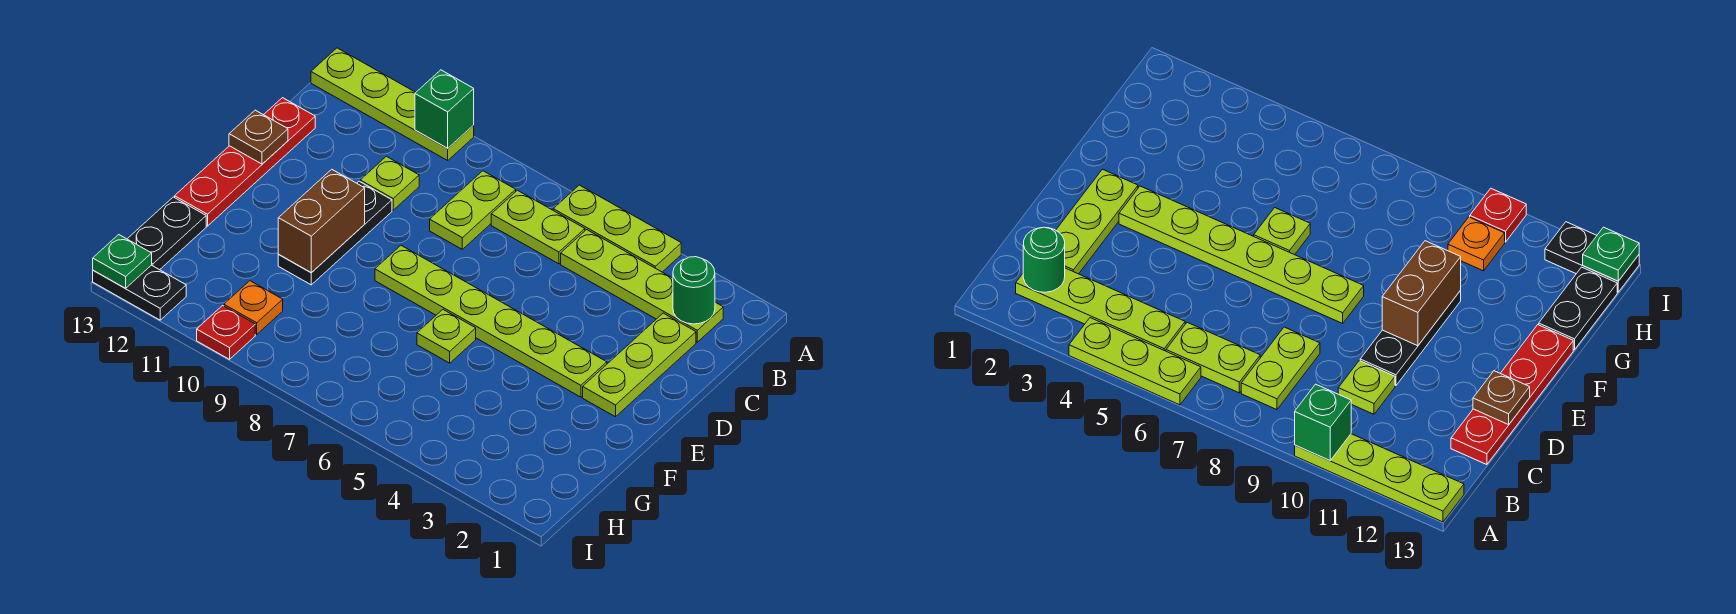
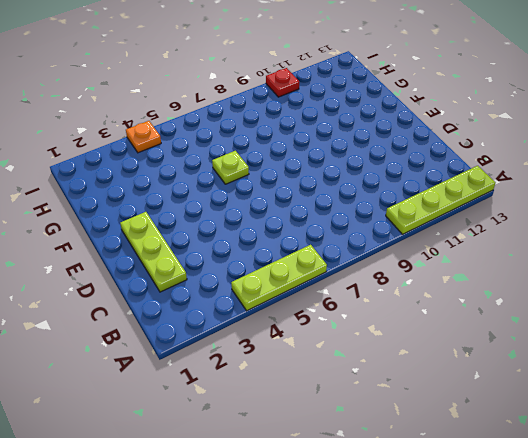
orange 1x1 plate [126,121,161,153] -> orange 1x1 plate moved to [224,281,283,334]
none -> lime 1x4 plate [561,230,723,342]
none -> lime 1x2 plate [491,190,585,264]
none -> lime 1x2 plate [430,171,516,249]

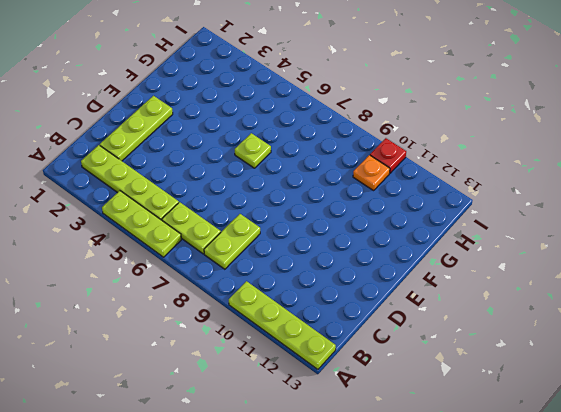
none -> lime 1x1 plate [360,156,419,210]
none -> red 1x4 plate [175,98,315,226]
none -> black 1x3 plate [278,181,392,285]

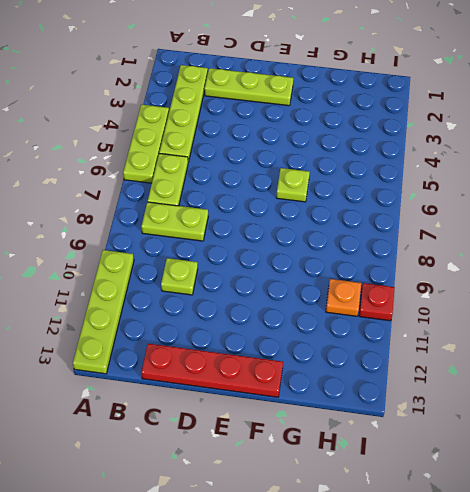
none -> black 1x3 plate [278,181,392,285]
none -> lime 1x6 plate [375,246,607,397]
none -> black 1x2 plate [128,197,206,270]

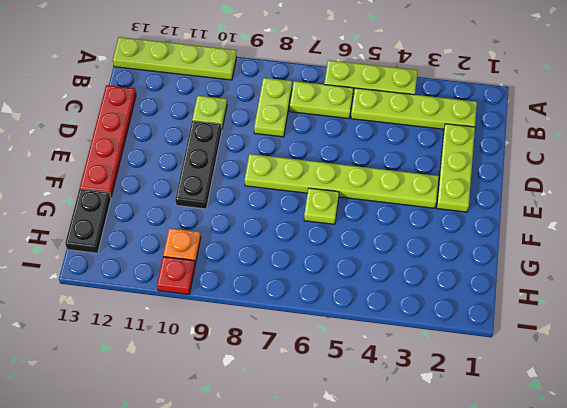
none -> black 1x2 plate [93,265,186,320]
none -> green 1x1 brick [415,70,474,148]
none -> green 1x1 round brick [673,257,715,324]

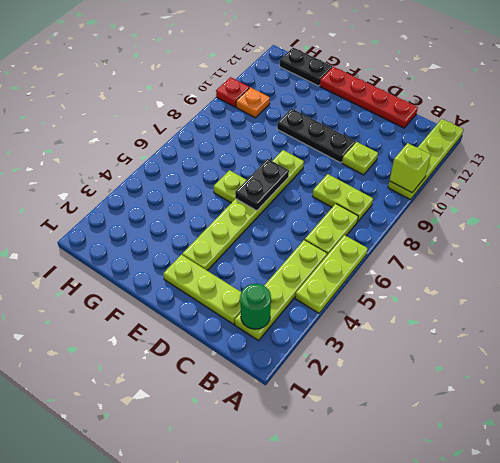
lime 1x1 brick [390,143,431,192] -> green 1x1 brick [415,70,474,148]
black 1x2 plate [235,159,289,211] -> black 1x2 plate moved to [93,265,186,320]
none -> brown 1x1 plate [229,110,288,164]
none -> brown 1x2 brick [278,169,365,273]
none -> green 1x1 plate [93,235,152,288]

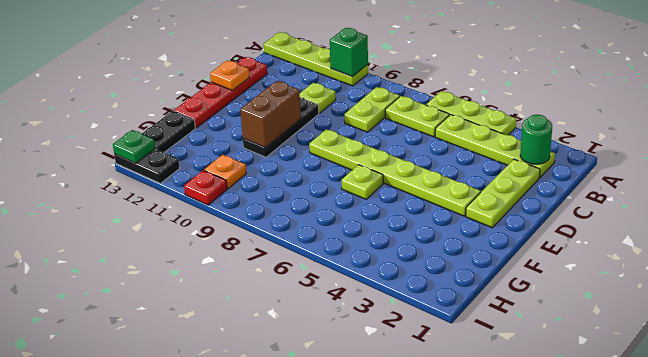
orange 1x1 plate [210,61,249,90] -> brown 1x1 plate [229,110,288,164]

